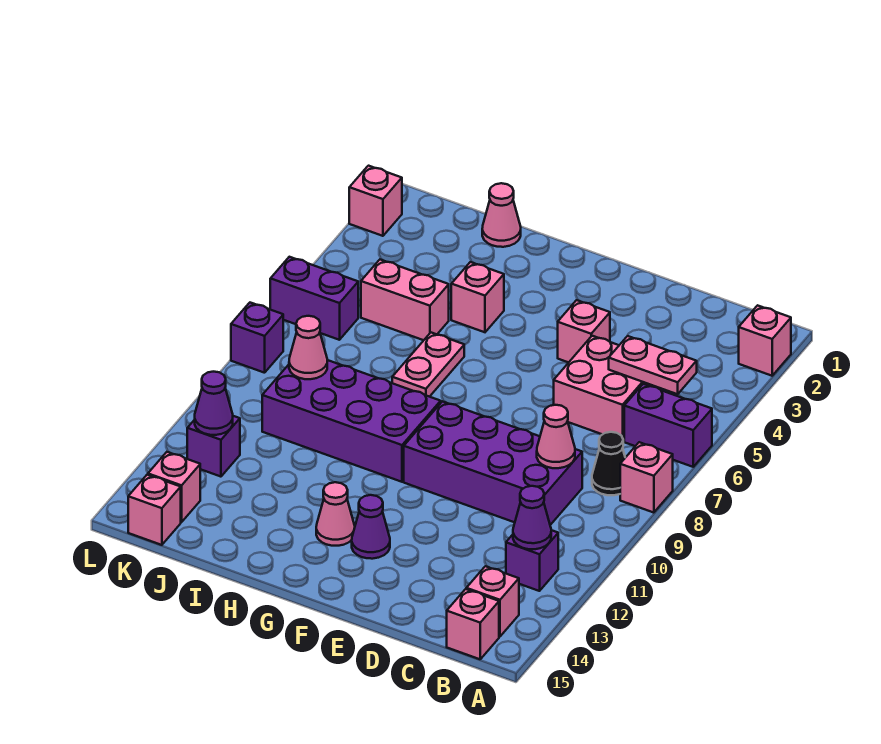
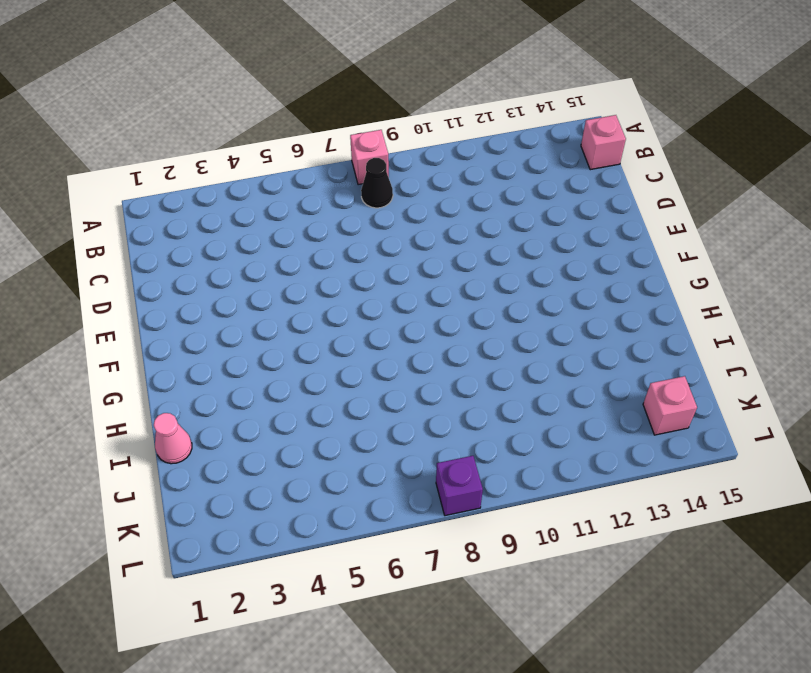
none -> pink 1x1 brick [739,305,791,376]
none -> purple 1x2 brick [624,384,712,467]
none -> purple 1x1 brick [506,530,558,591]

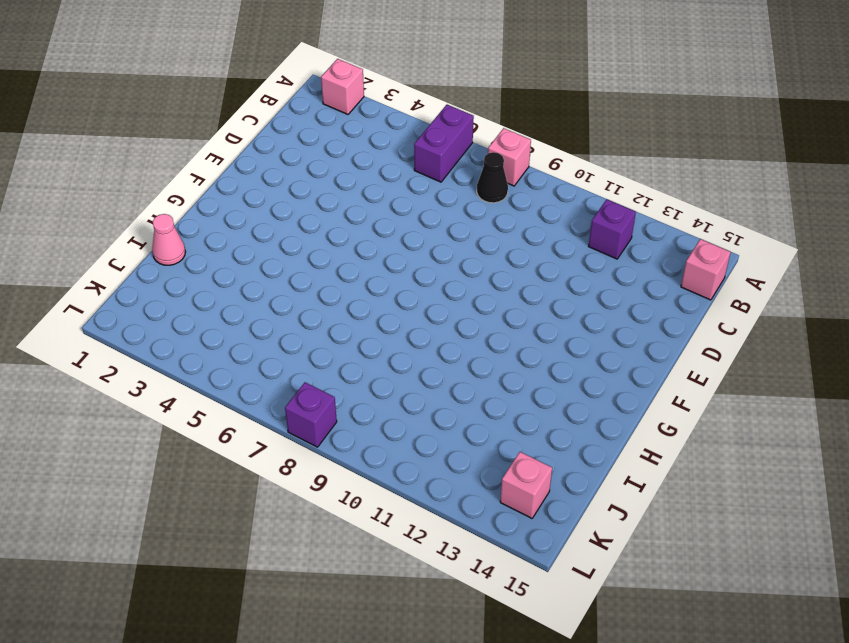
none -> pink 1x1 brick [466,566,519,637]
none -> pink 2x2 brick [554,336,661,441]
none -> purple 2x4 brick [404,401,582,525]

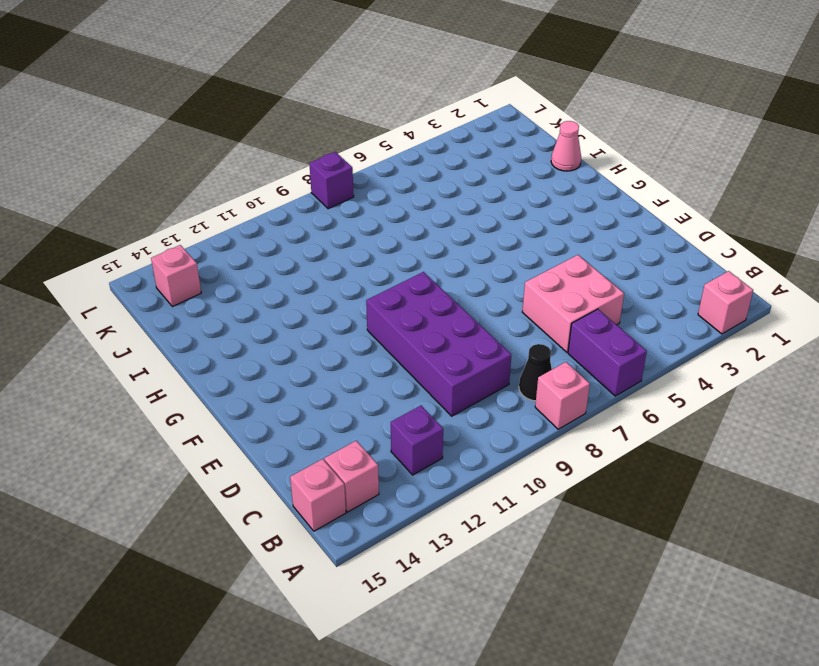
none -> pink 1x1 brick [558,300,610,362]
none -> purple 1x1 cone [352,495,390,559]
none -> purple 2x4 brick [262,360,441,482]

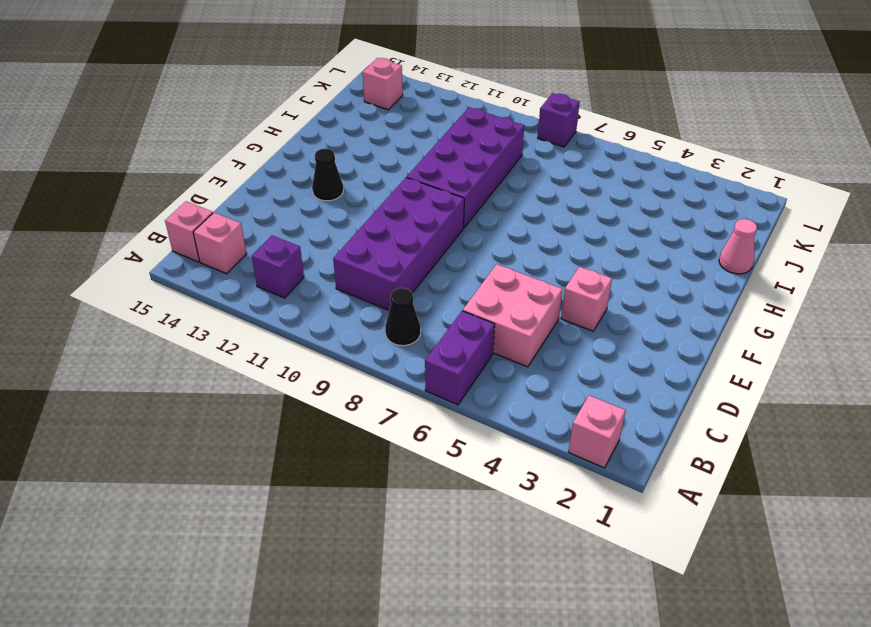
black 1x1 cone [312,149,343,201] -> purple 1x1 cone [352,495,390,559]
none -> pink 1x1 brick [620,442,673,513]
none -> pink 1x1 cone [316,482,355,546]
none -> pink 1x1 brick [451,262,504,332]

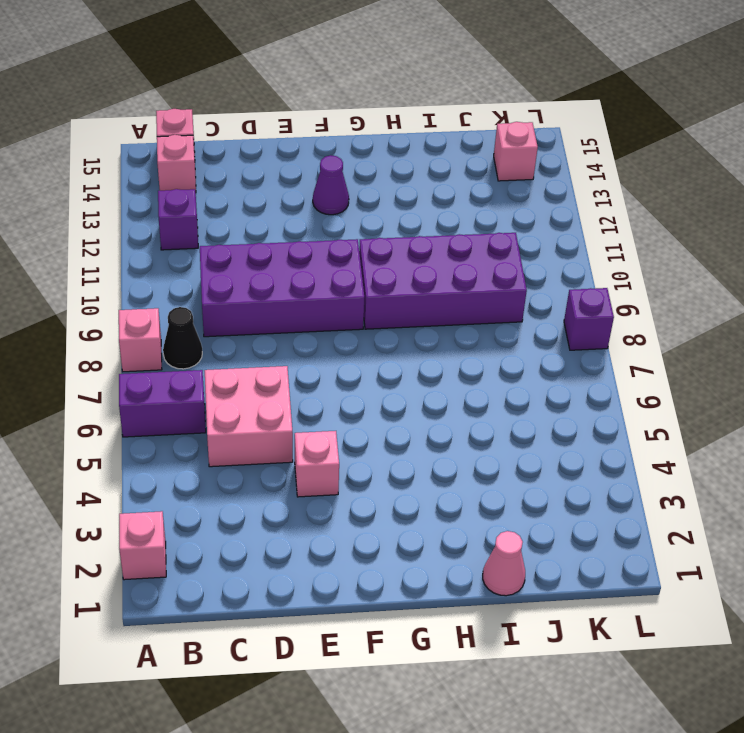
none -> pink 1x1 cone [316,482,355,546]
none -> pink 1x1 brick [451,262,504,332]
none -> pink 1x2 plate [392,333,464,397]

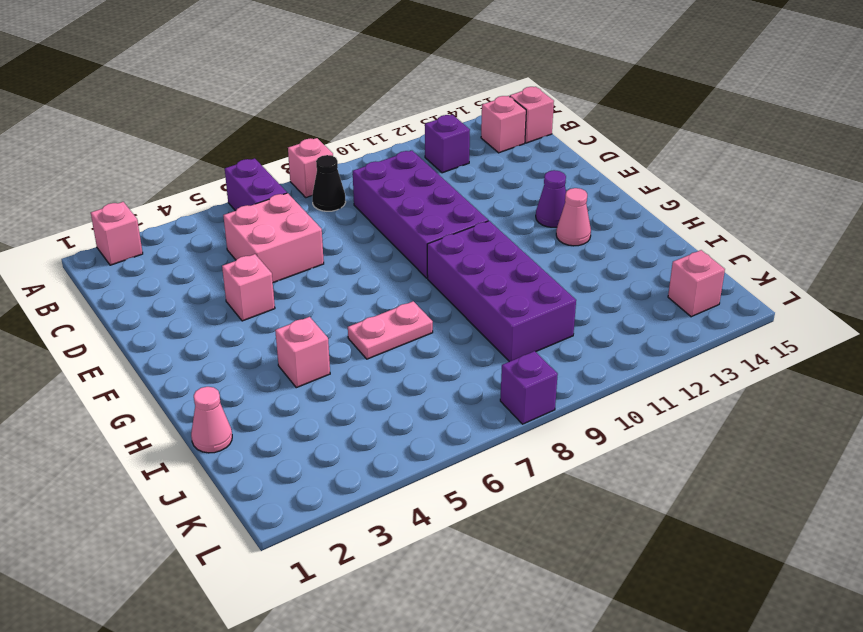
none -> pink 1x2 brick [361,260,449,340]
none -> purple 1x2 brick [270,257,358,340]
none -> purple 1x1 brick [187,416,240,477]

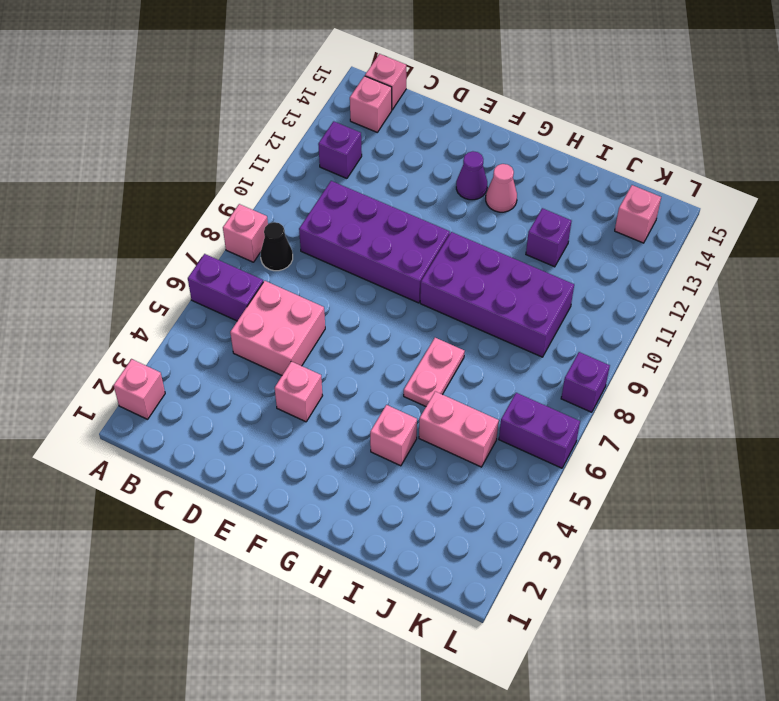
purple 1x1 brick [526,208,572,267] -> purple 1x1 brick moved to [187,416,240,477]
none -> pink 1x1 cone [482,183,521,247]
none -> pink 1x1 brick [128,475,181,545]
none -> pink 1x1 brick [349,166,402,236]

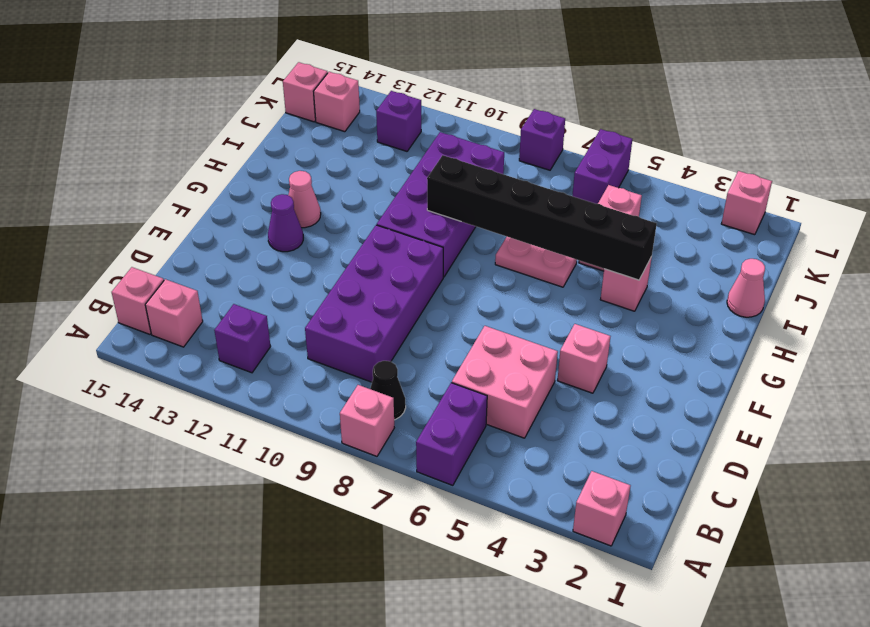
black 1x6 brick [427,155,657,280] -> none
none -> pink 1x2 plate [609,336,697,394]
none -> purple 1x1 cone [513,486,551,549]
none -> pink 1x1 cone [537,405,575,468]

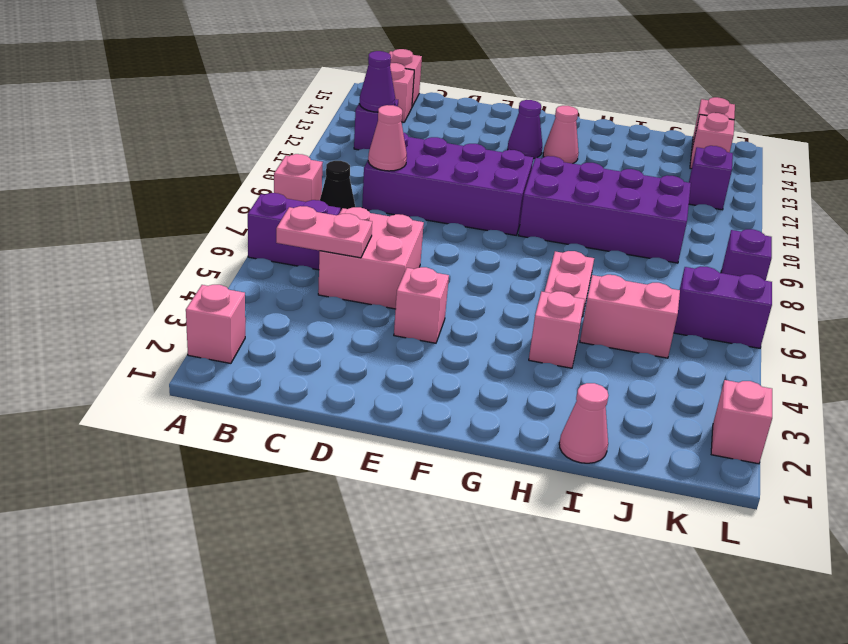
none -> pink 1x1 cone [289,316,327,379]
none -> purple 1x1 cone [195,372,233,435]

